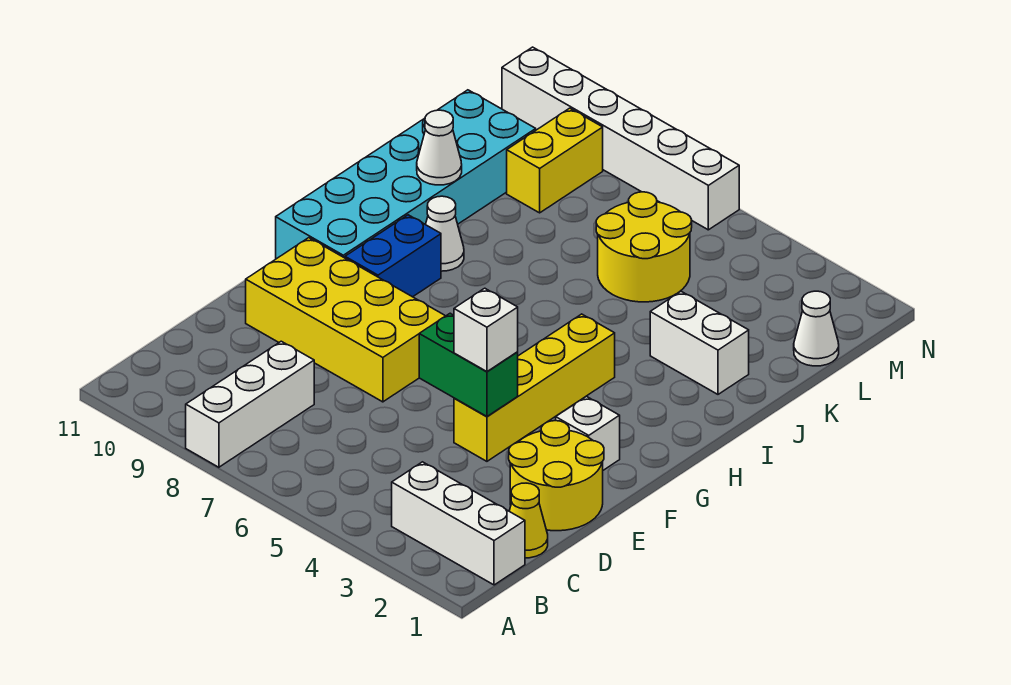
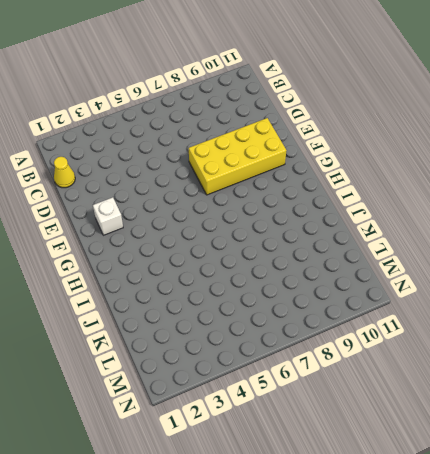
none -> white 1x3 brick [186,341,314,467]
none -> white 1x3 brick [392,462,525,585]
none -> yellow 2x2 round brick [509,421,604,531]

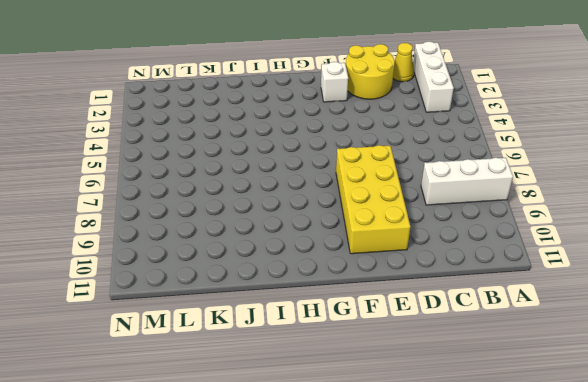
none -> yellow 1x4 brick [454,314,615,461]
none -> blue 1x2 brick [345,215,441,297]
none -> cyan 2x6 brick [276,90,536,259]

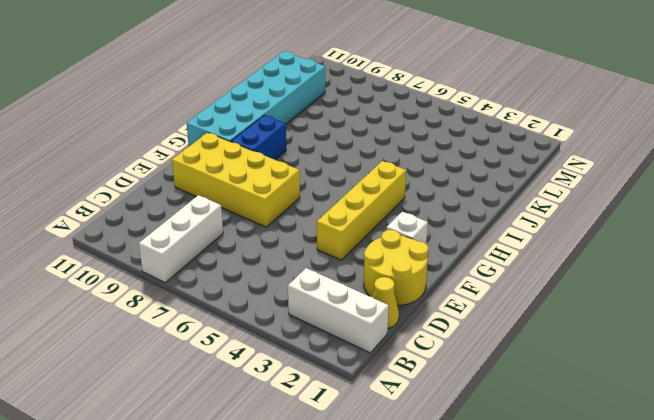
none -> white 1x1 cone [426,196,464,271]
none -> white 1x2 brick [650,291,749,394]
none -> yellow 2x2 round brick [596,192,692,302]

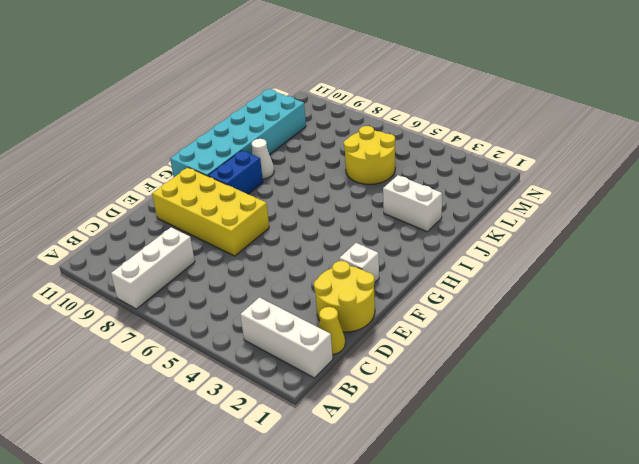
none -> yellow 1x4 brick [454,314,615,461]
none -> white 1x1 cone [794,291,839,366]
none -> yellow 1x2 brick [507,108,603,213]

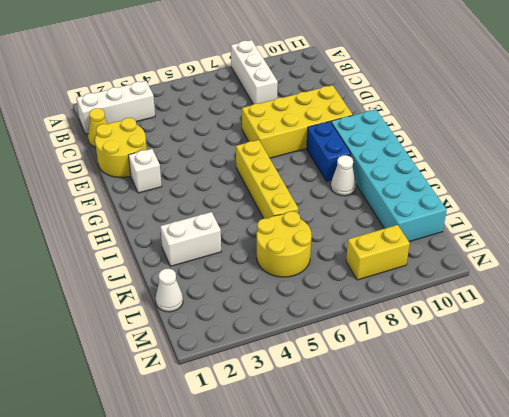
yellow 1x4 brick [236,140,298,219] -> yellow 1x4 brick moved to [454,314,615,461]
yellow 1x2 brick [346,225,410,280] -> yellow 1x2 brick turned to [507,108,603,213]
none -> white 1x6 brick [502,47,739,230]
none -> green 1x2 brick [419,313,518,416]
none -> white 1x1 cone [417,110,462,185]

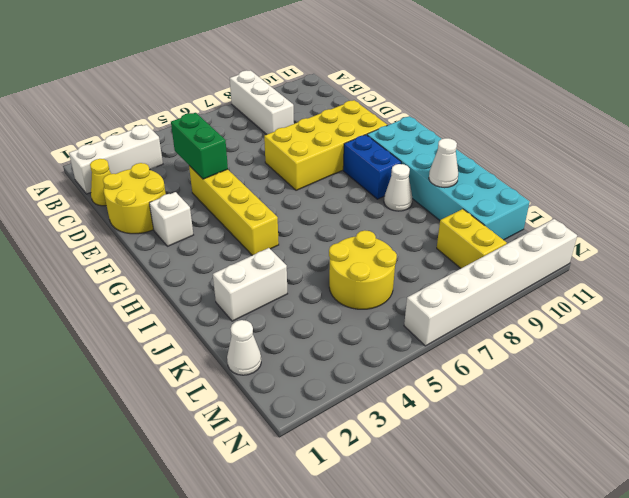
green 1x2 brick [171,113,228,179] -> green 1x2 brick turned to [419,313,518,416]
none -> white 1x1 brick [454,288,518,372]

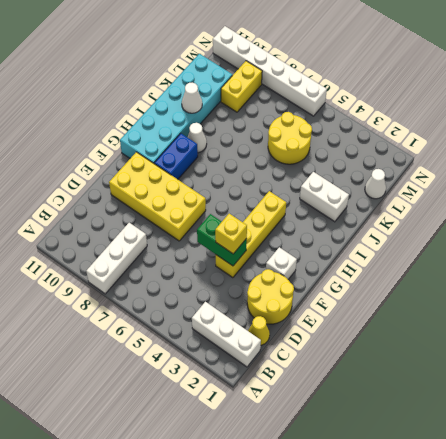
yellow 1x1 brick [215,214,247,254] -> white 1x1 brick [454,288,518,372]

